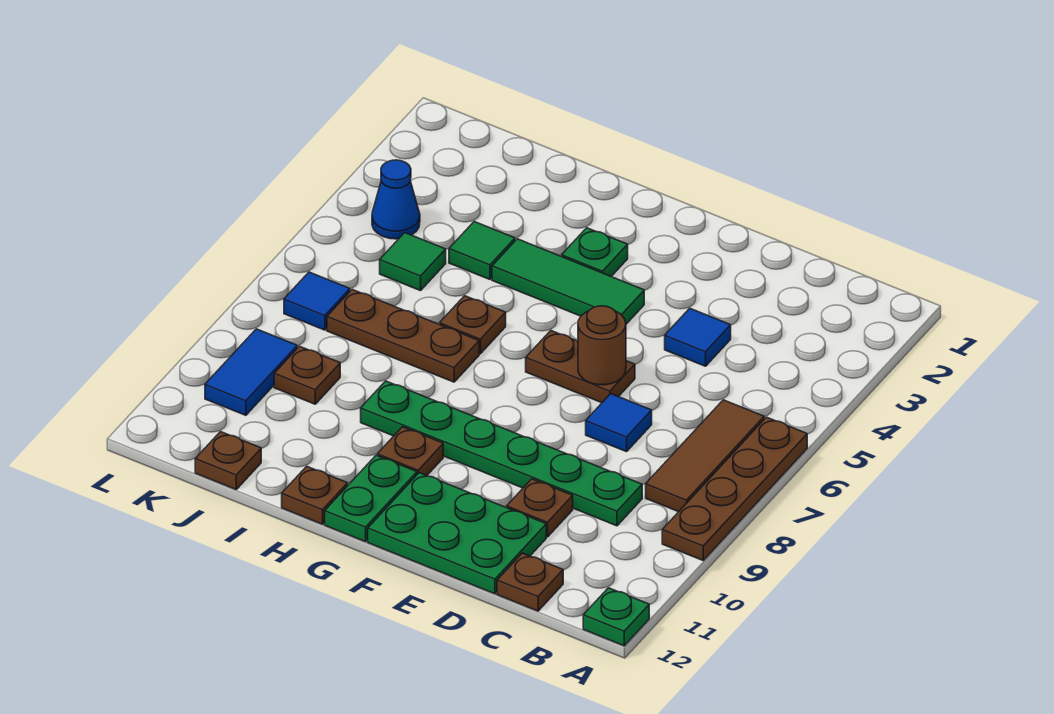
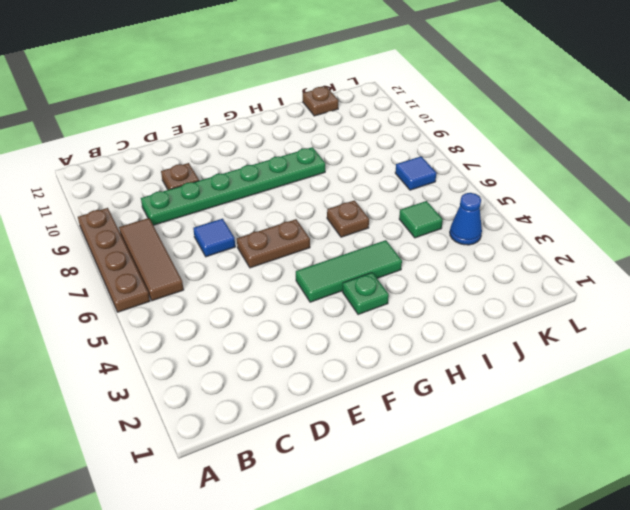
none -> green 1x1 plate [583,588,649,646]
none -> brown 1x1 plate [497,553,563,611]
none -> blue 1x1 tile [665,308,731,366]

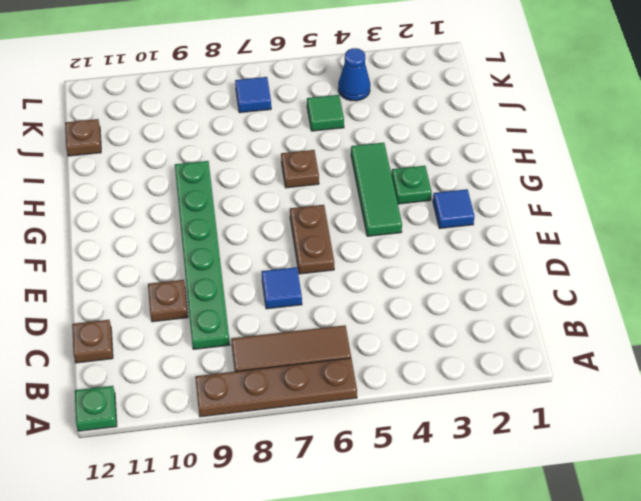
blue 1x1 tile [433,189,475,229] -> blue 1x1 tile moved to [665,308,731,366]
none -> green 2x3 plate [368,473,546,594]
none -> brown 1x1 plate [377,427,443,475]
none -> green 1x2 plate [325,455,417,542]

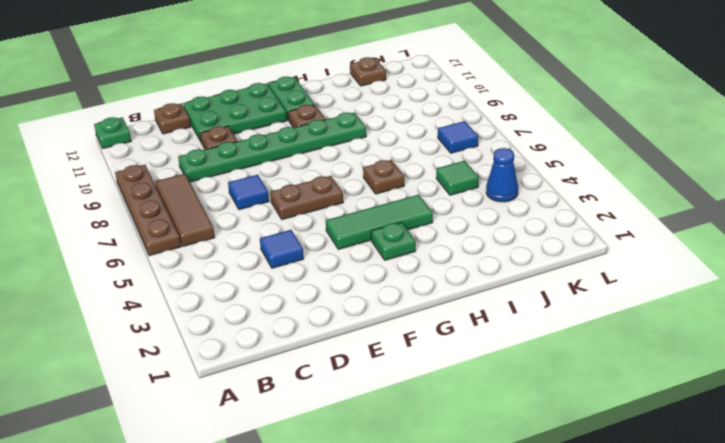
none -> brown 1x3 plate [327,290,479,382]
none -> brown 1x1 plate [282,466,348,524]
none -> green 1x1 tile [449,222,515,279]

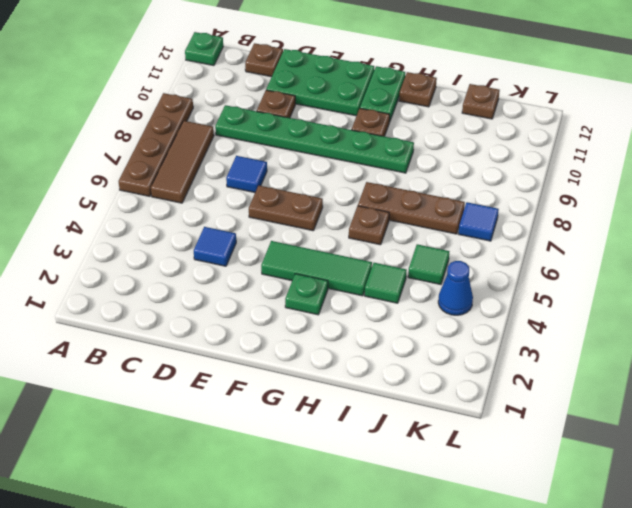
none -> brown 1x1 plate [274,346,340,404]
none -> blue 1x2 tile [205,329,297,415]
none -> brown 1x1 round brick [578,306,626,385]

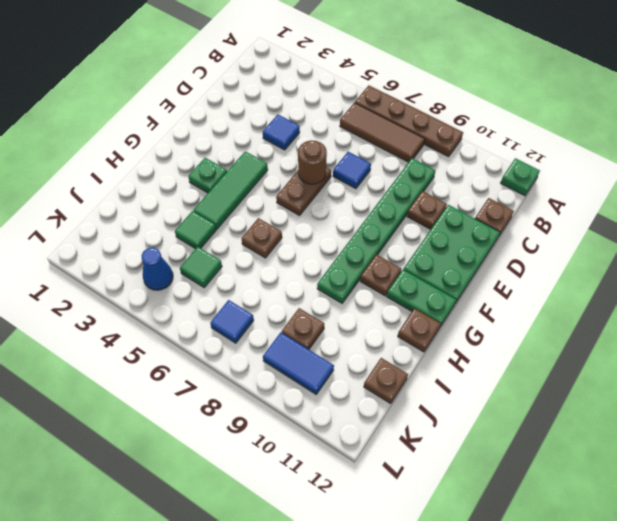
none -> brown 1x3 plate [327,290,479,382]

